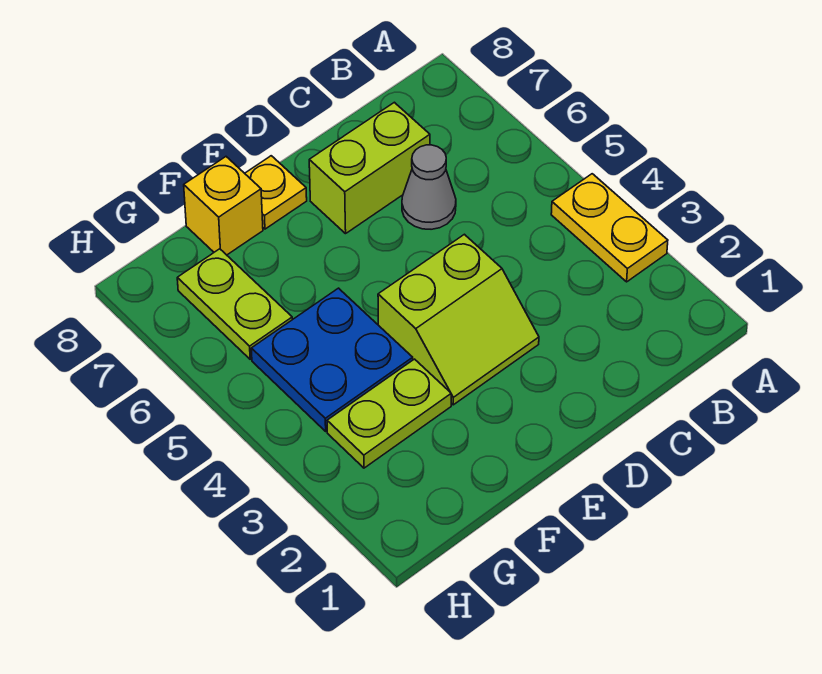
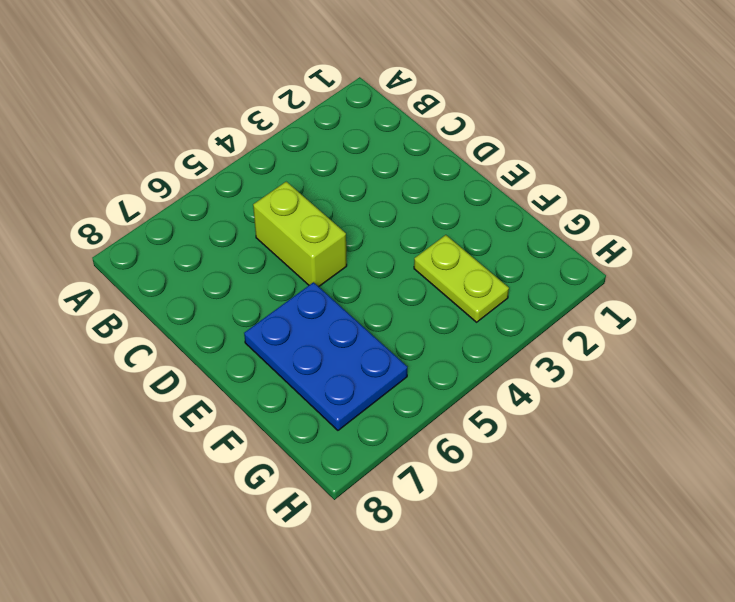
lime 1x2 brick [253,182,347,287] -> lime 1x2 brick moved to [309,102,430,234]
blue 2x3 plate [244,282,407,430] -> lime 1x2 plate [177,249,292,359]
none -> yellow 1x2 plate [551,174,668,282]
none -> grey 1x1 cone [402,145,456,229]

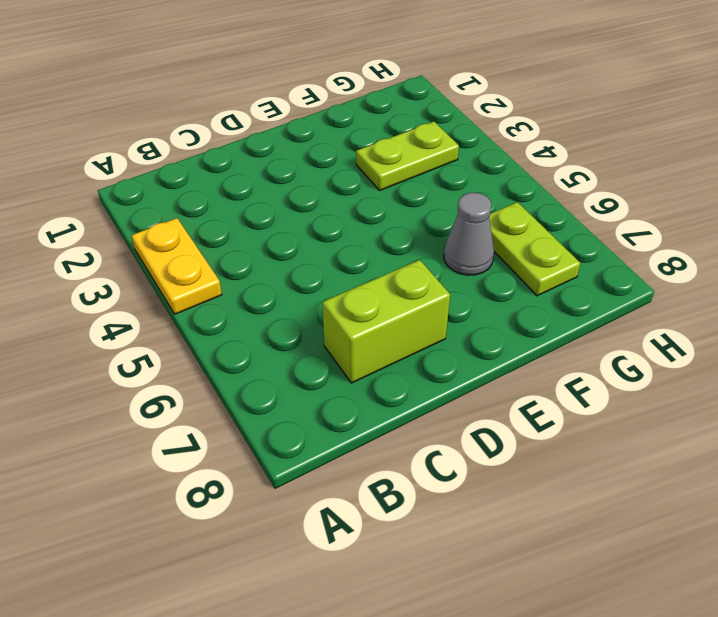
grey 1x1 cone [444,193,494,275] -> grey 1x1 cone moved to [402,145,456,229]
none -> lime 2x2 slope [378,234,539,405]
none -> yellow 1x1 plate [245,156,307,229]

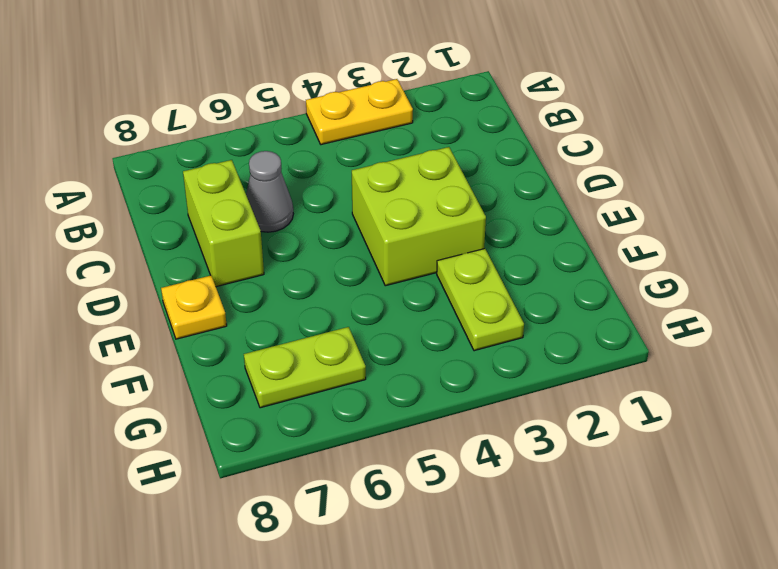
lime 2x2 brick [352,147,486,286] -> lime 2x2 slope [378,234,539,405]
none -> blue 2x2 plate [251,288,413,431]
none -> yellow 1x1 brick [184,157,263,255]

